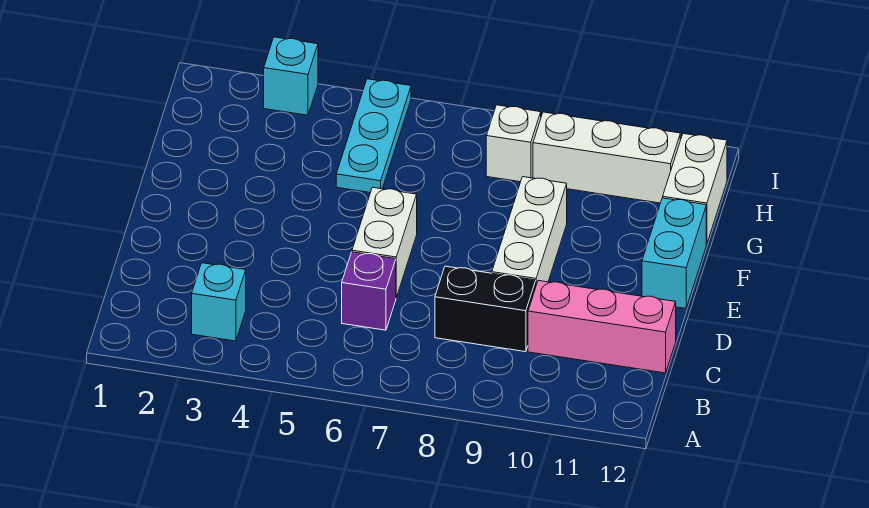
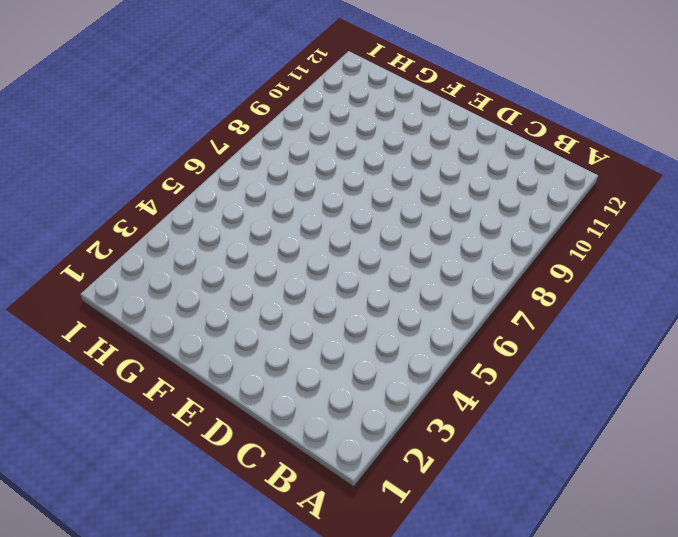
none -> cyan 1x1 brick [192,263,246,341]
none -> purple 1x1 brick [342,252,396,330]
none -> black 1x2 brick [435,266,536,352]

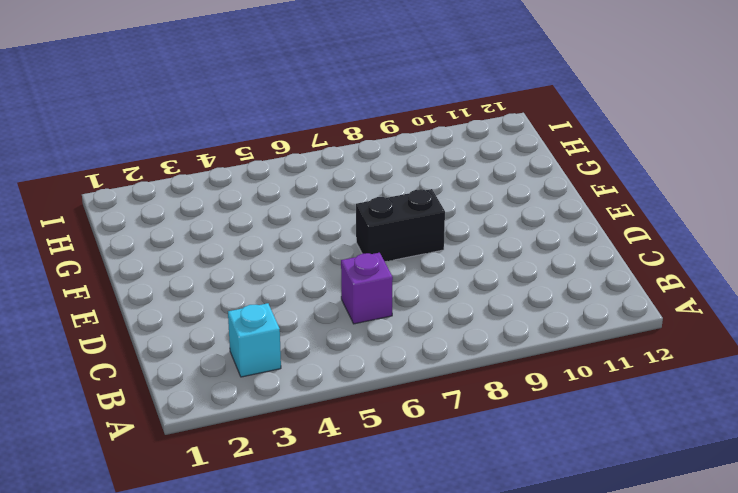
black 1x2 brick [356,189,445,262] -> black 1x2 brick moved to [435,266,536,352]
none -> pink 1x3 brick [528,281,676,373]
none -> white 1x2 brick [352,187,417,297]
none -> white 1x3 brick [492,177,567,285]

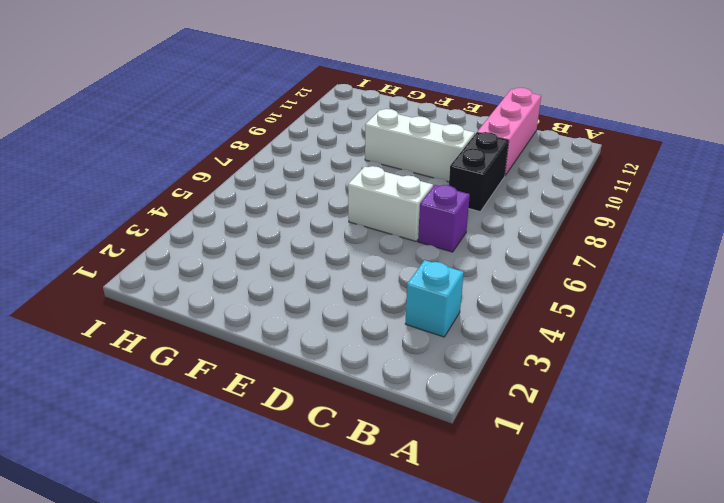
none -> cyan 1x2 brick [642,198,706,308]
none -> cyan 1x3 plate [336,79,411,193]
none -> white 1x2 brick [663,134,727,244]

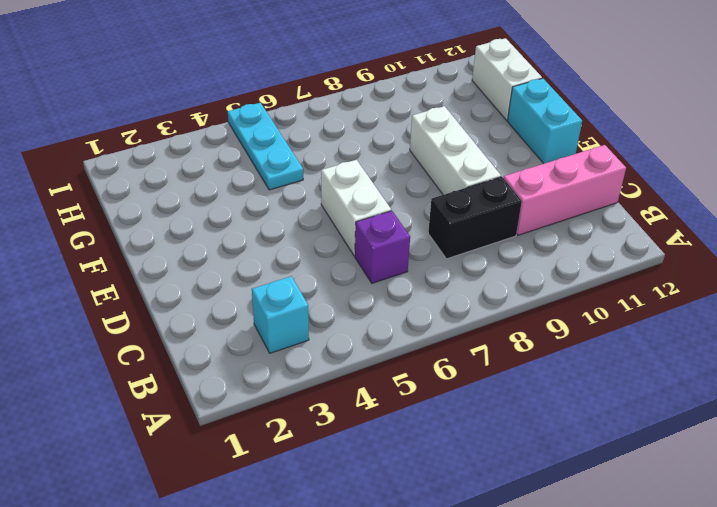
none -> white 1x1 brick [486,105,541,182]
none -> white 1x3 brick [533,112,681,203]
none -> cyan 1x1 brick [264,37,318,115]

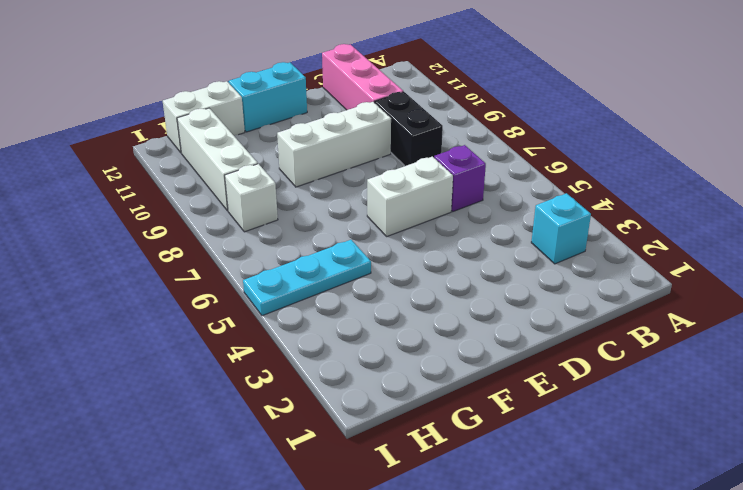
none -> cyan 1x1 brick [264,37,318,115]

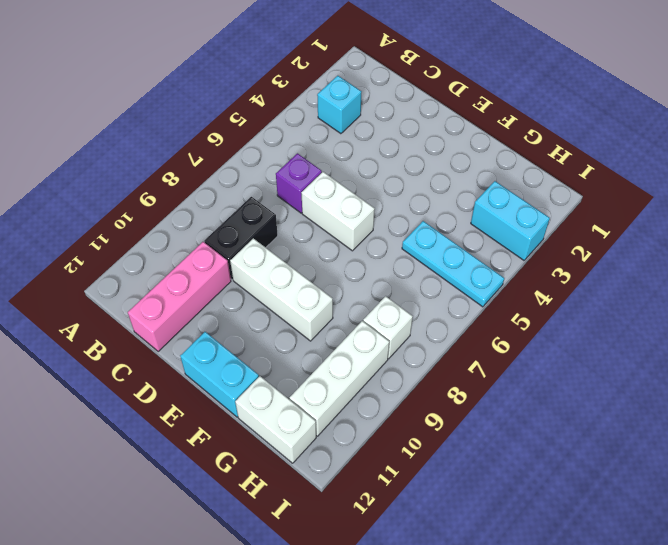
cyan 1x2 brick [471,181,550,260] -> cyan 1x1 brick [264,37,318,115]

